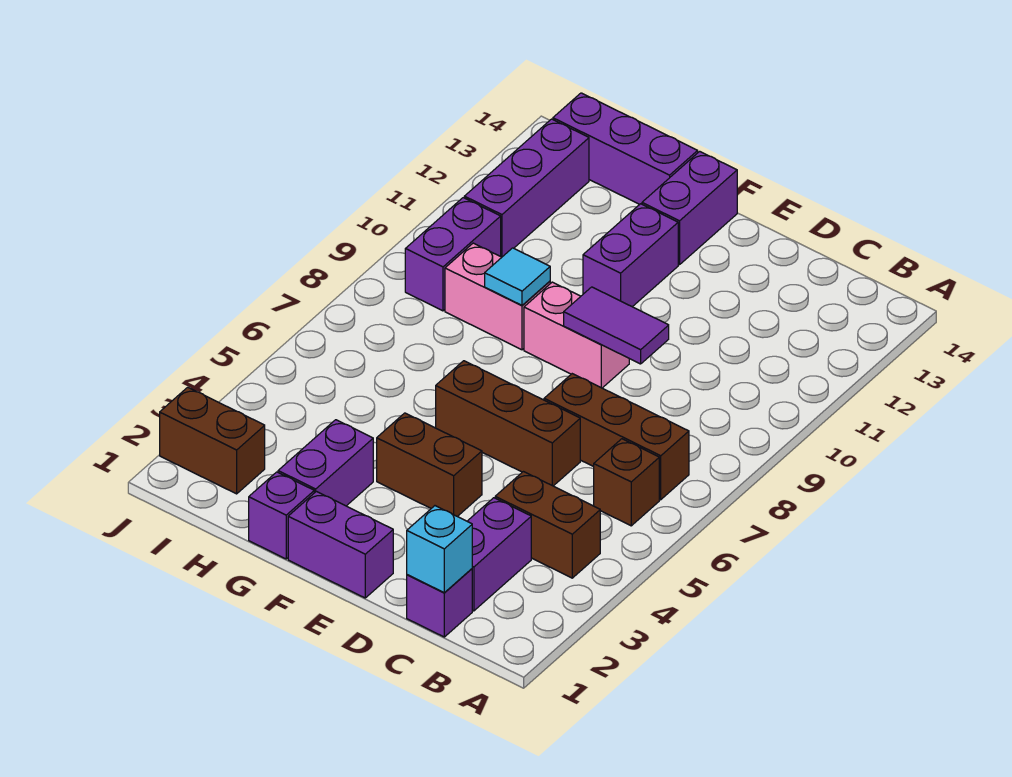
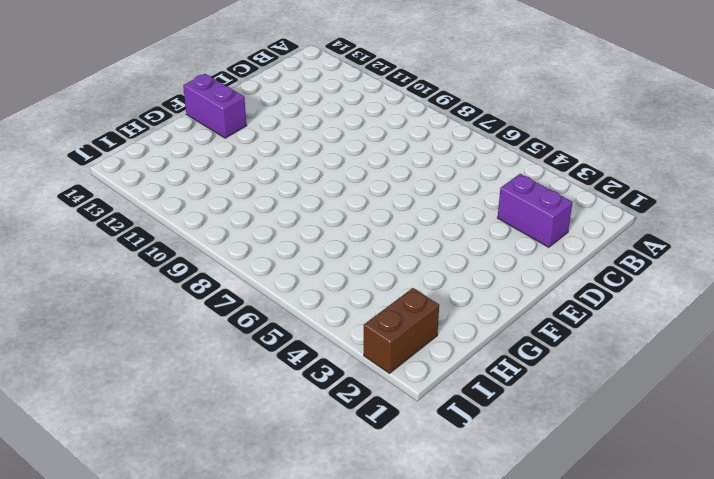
none -> brown 1x2 brick [495,472,600,578]
none -> brown 1x1 brick [594,439,659,526]
none -> brown 1x3 brick [544,374,689,500]

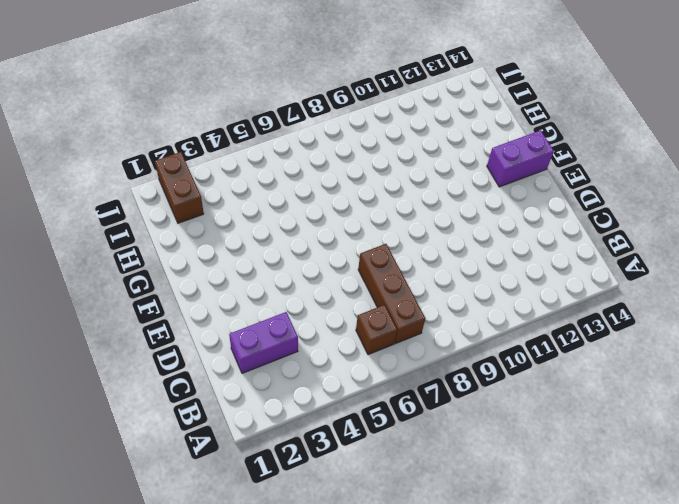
none -> brown 1x2 brick [495,472,600,578]
none -> purple 1x1 brick [407,569,472,637]
none -> brown 1x3 brick [436,361,580,486]

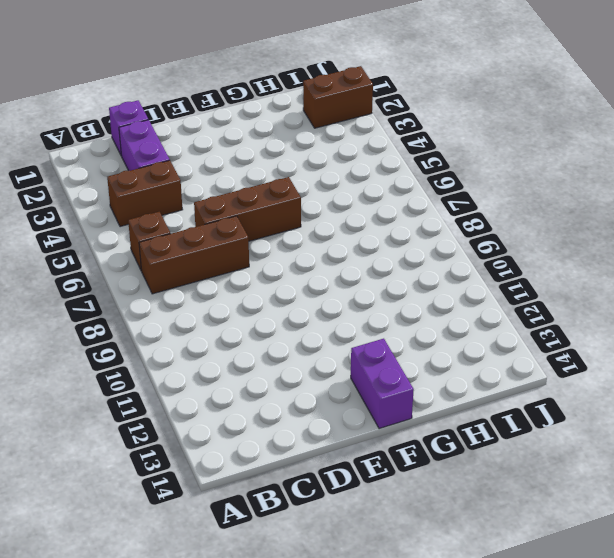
none -> purple 1x2 brick [288,491,393,598]
none -> brown 1x2 brick [377,413,482,516]
none -> pink 1x2 brick [524,282,629,388]

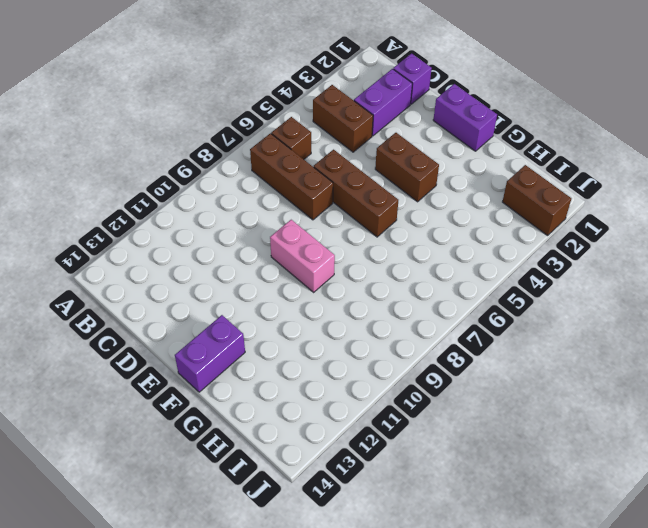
none -> purple 1x2 brick [583,204,678,307]
none -> purple 1x1 brick [249,472,314,559]
none -> purple 1x2 brick [278,420,373,506]

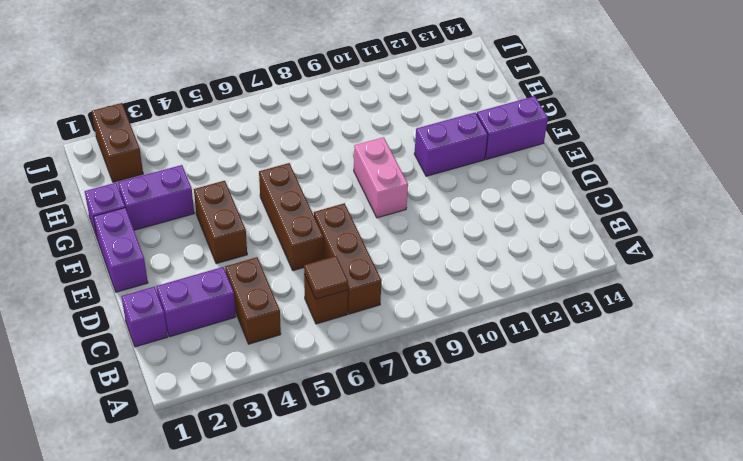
brown 1x1 tile [304,256,348,299] -> none
none -> pink 1x2 brick [445,243,550,350]
none -> purple 1x3 brick [553,93,698,204]
none -> purple 1x2 brick [405,198,501,311]

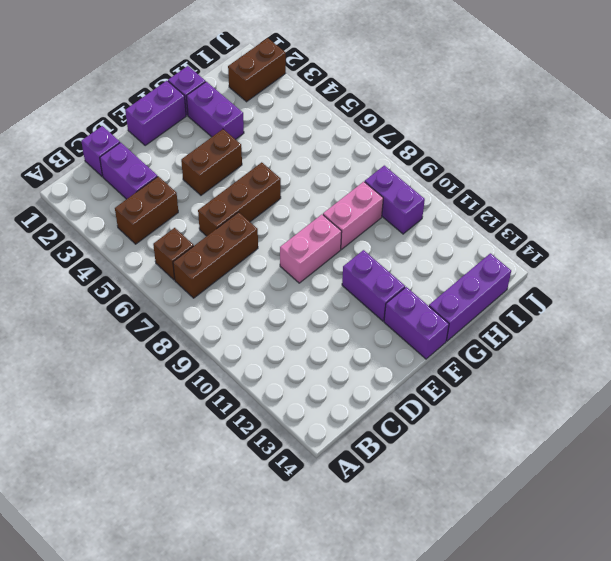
none -> purple 1x3 brick [464,119,589,257]
none -> cyan 1x1 brick [407,506,472,592]
none -> purple 1x2 tile [564,287,669,364]

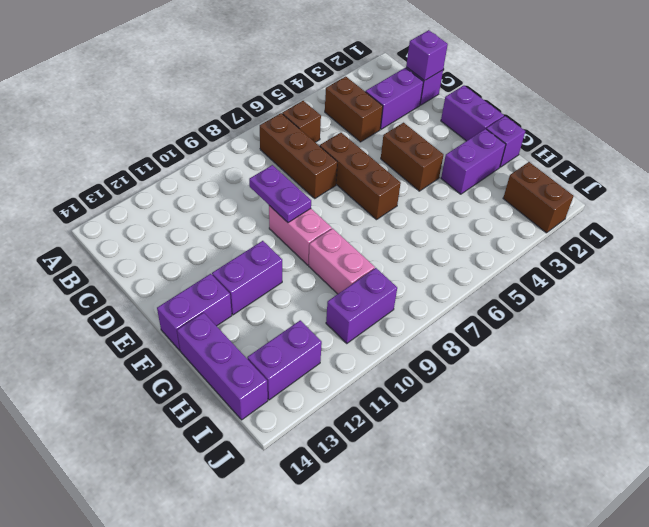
purple 1x1 brick [406,30,448,81] -> cyan 1x1 brick [407,506,472,592]
purple 1x2 plate [249,165,311,223] -> purple 1x2 tile [564,287,669,364]
purple 1x2 brick [247,320,322,400] -> purple 1x3 brick [464,119,589,257]
none -> cyan 1x1 tile [485,248,550,305]

